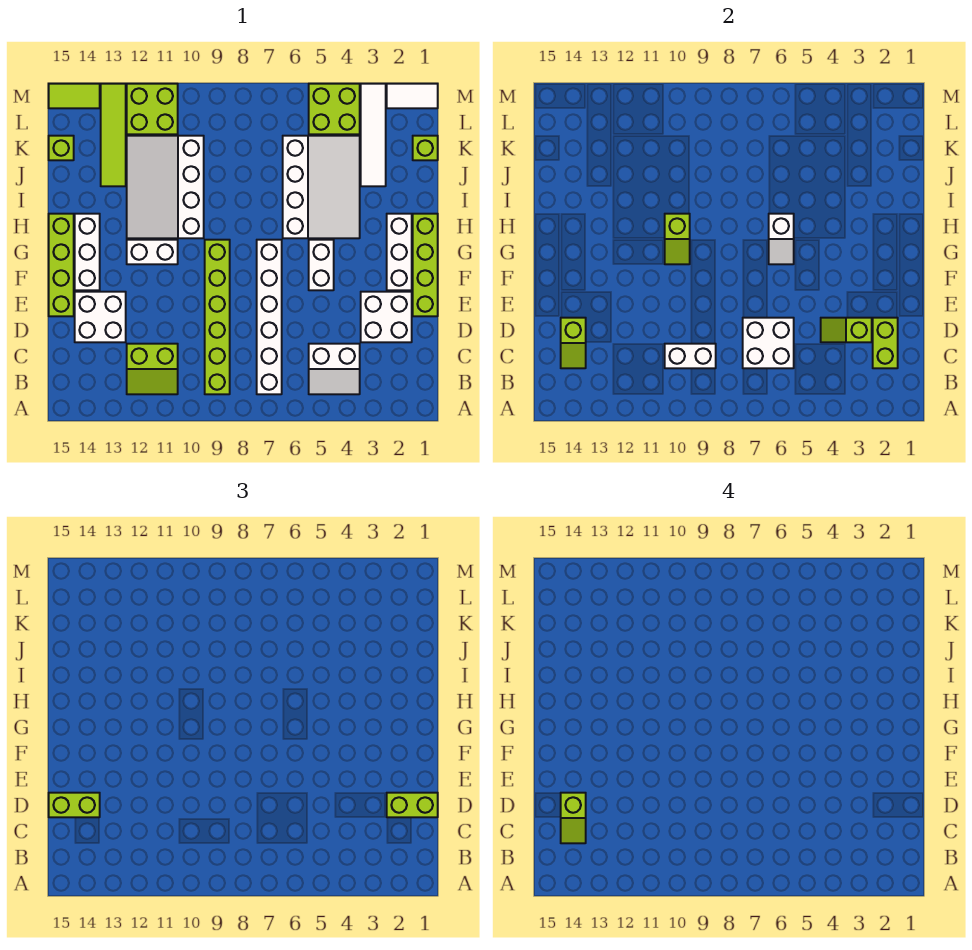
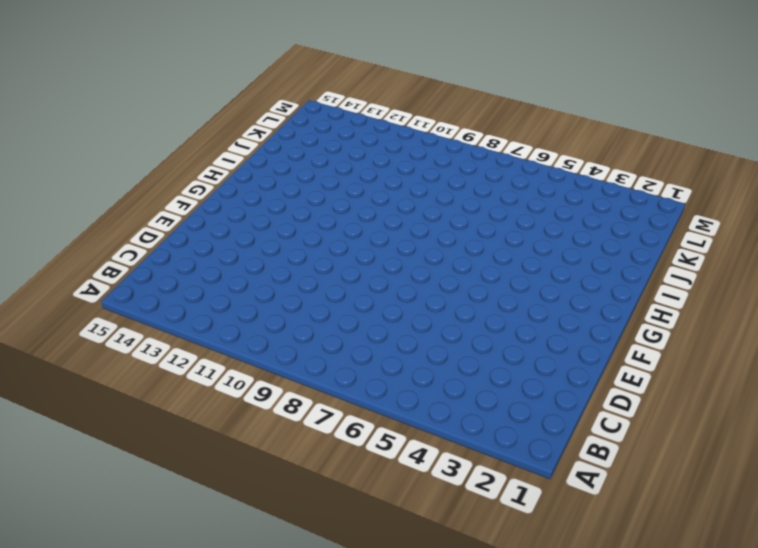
none -> white 2x2 slope [309,344,360,394]
none -> white 1x6 brick [257,240,282,394]
none -> lime 1x6 brick [205,240,230,394]
none -> lime 2x2 slope [127,344,178,394]

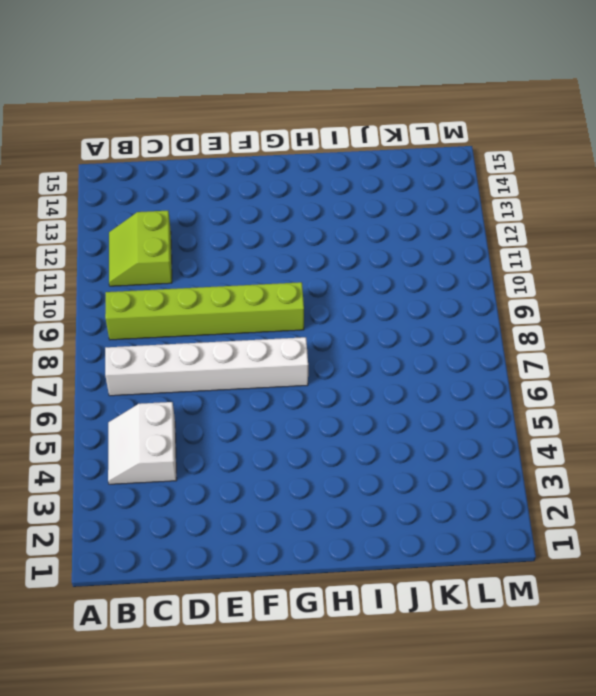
none -> white 2x2 brick [361,292,412,342]
none -> white 2x2 brick [75,292,126,342]
none -> lime 1x4 brick [413,214,438,316]
none -> lime 1x4 brick [49,214,74,316]

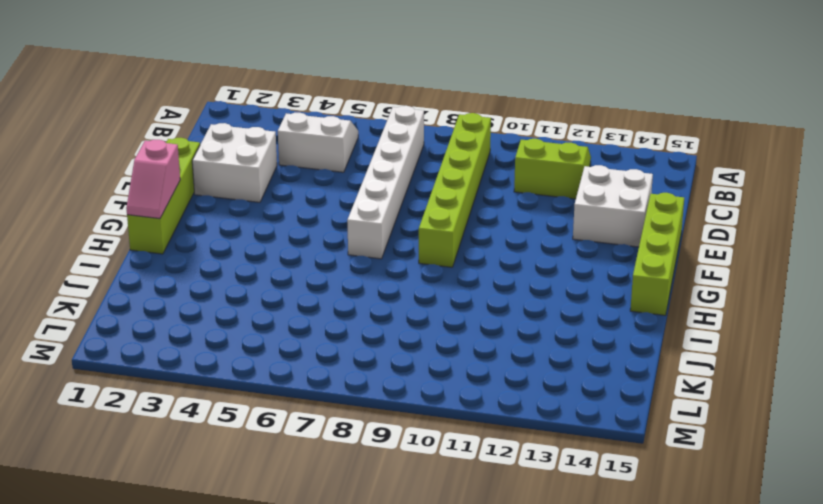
pink 1x2 slope [126,140,180,219] -> none
none -> white 1x3 brick [387,214,412,290]
none -> white 1x2 brick [309,240,334,290]
none -> white 1x3 brick [75,214,100,290]
none -> white 1x2 brick [127,240,178,264]

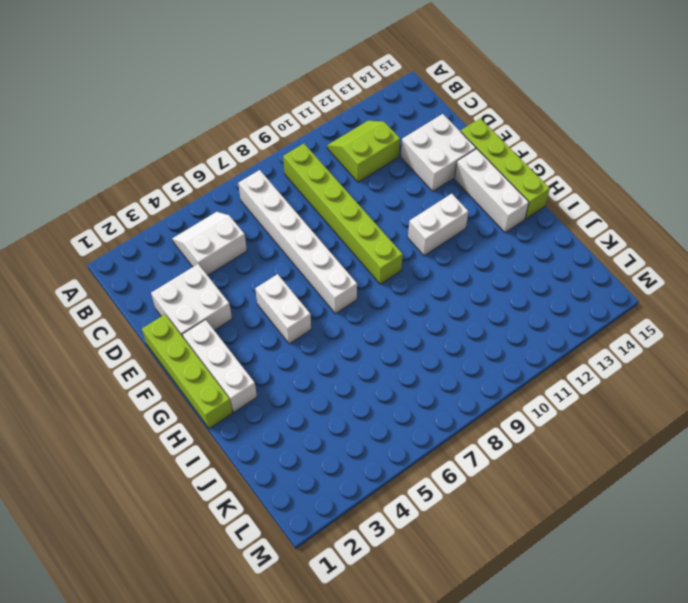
none -> white 3x4 slope [283,136,360,238]
none -> white 3x4 slope [127,136,204,238]
none -> white 1x4 tile [361,84,386,186]
none -> lime 1x4 tile [101,84,126,186]

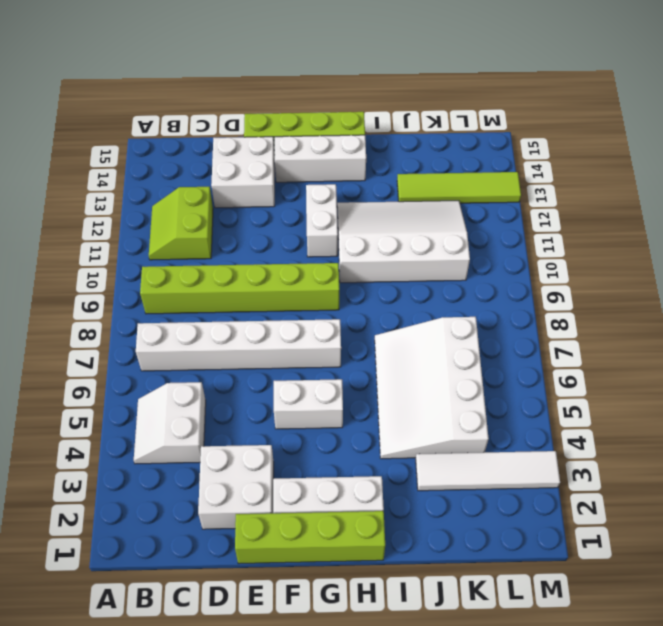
white 3x4 slope [375,317,489,459] -> white 3x4 slope turned to [283,136,360,238]
none -> lime 1x1 brick [413,136,438,160]
none -> lime 1x1 brick [49,136,74,160]
none -> lime 2x2 brick [309,84,360,134]
none -> lime 2x2 brick [127,84,178,134]

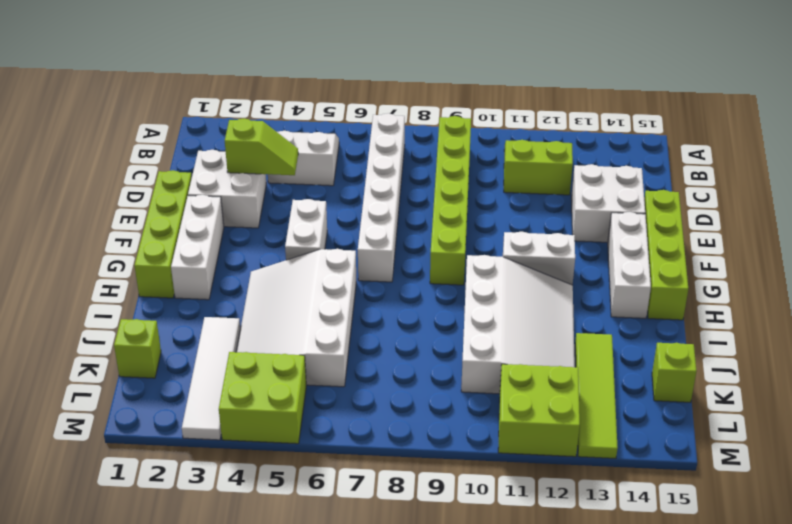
none -> white 1x2 tile [387,84,438,108]
none -> lime 1x2 tile [49,84,100,108]
none -> lime 1x2 brick [873,318,898,368]
none -> white 2x2 brick [743,318,794,368]

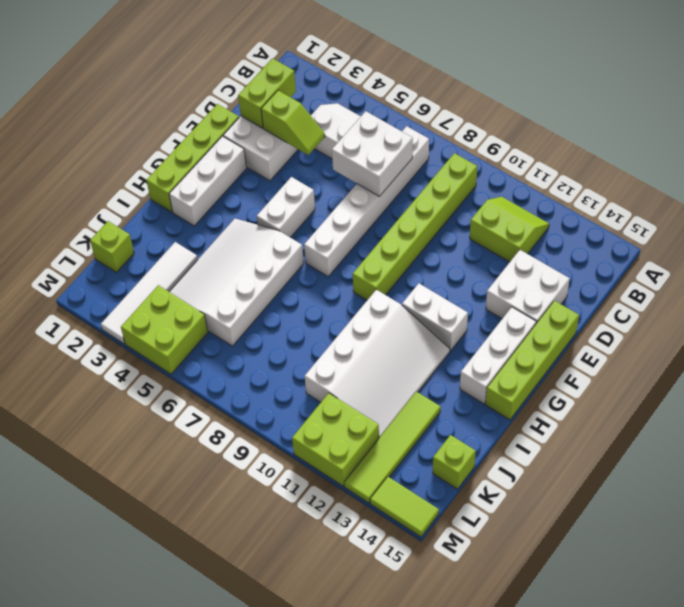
none -> white 1x2 tile [387,84,438,108]
none -> white 1x2 brick [665,344,716,368]
none -> lime 1x2 slope [561,318,586,368]
none -> white 1x2 slope [769,214,794,264]

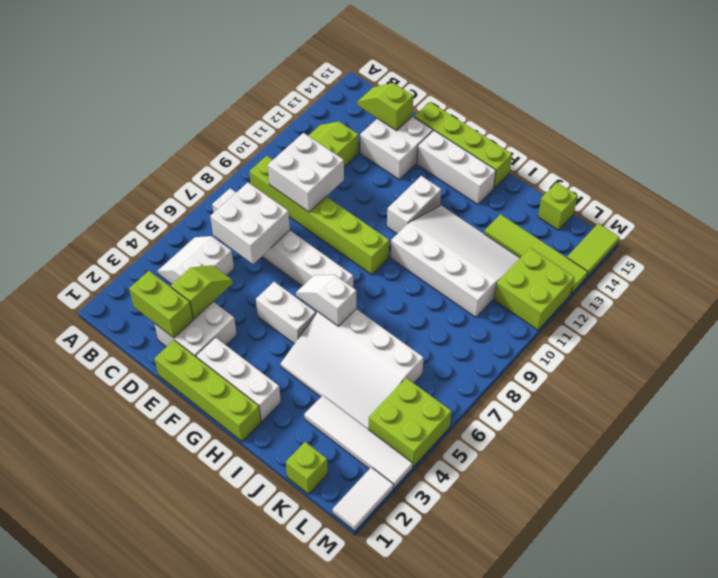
white 2x2 brick [268,133,344,212] -> white 1x2 brick [665,344,716,368]
none -> lime 1x2 slope [665,214,690,264]
none -> lime 1x2 brick [387,793,438,817]
none -> lime 1x2 brick [49,793,100,817]
none -> lime 1x2 slope [561,793,586,843]

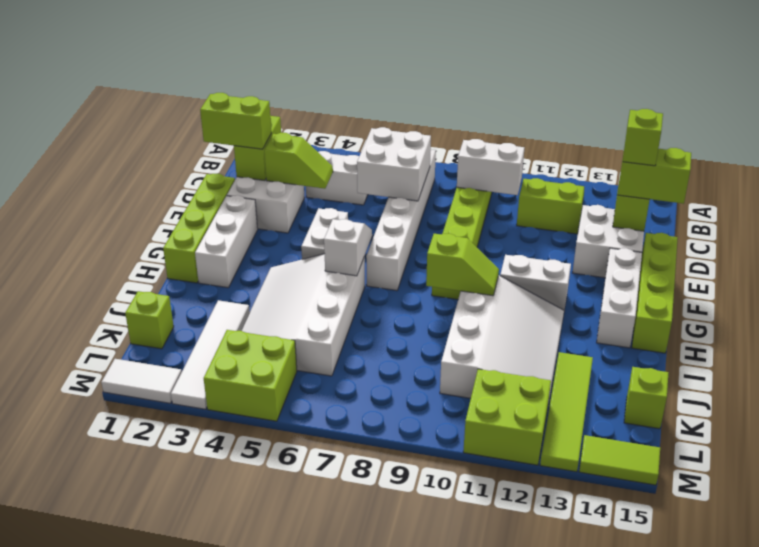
lime 1x2 slope [426,233,499,296] -> lime 1x2 slope turned to [665,214,690,264]

